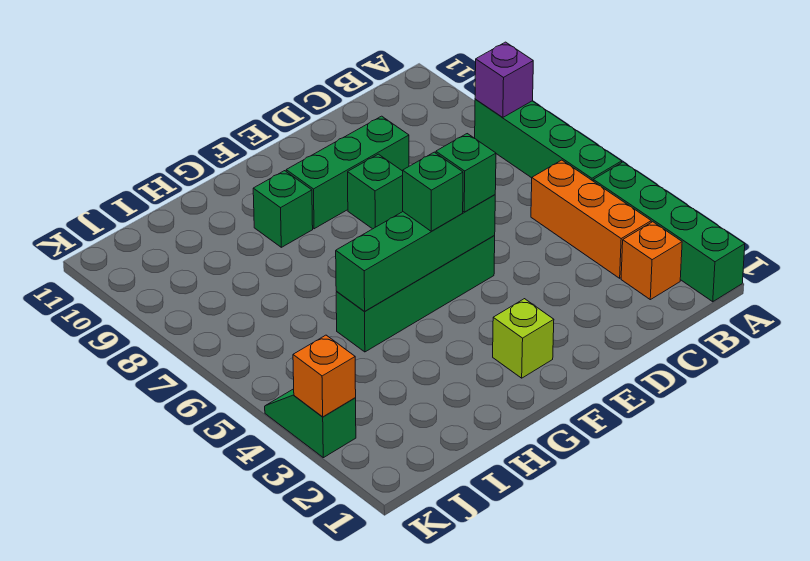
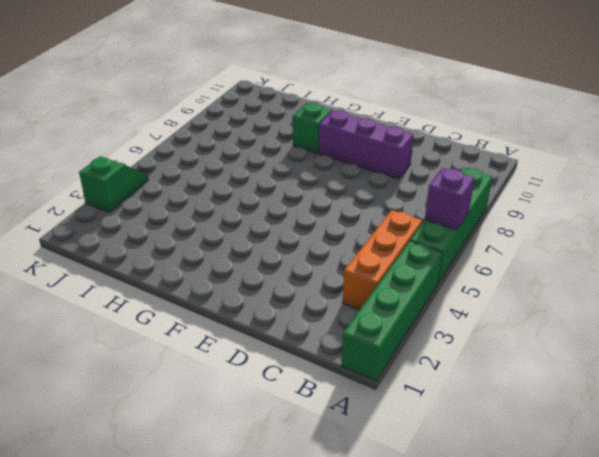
purple 1x1 brick [425,168,475,230] -> purple 1x1 brick moved to [475,42,533,117]
purple 1x3 brick [319,111,414,179] -> green 1x3 brick [286,116,409,229]
none -> orange 1x1 brick [621,222,682,300]
none -> green 1x4 brick [336,235,495,352]
none -> green 1x1 brick [348,154,403,229]

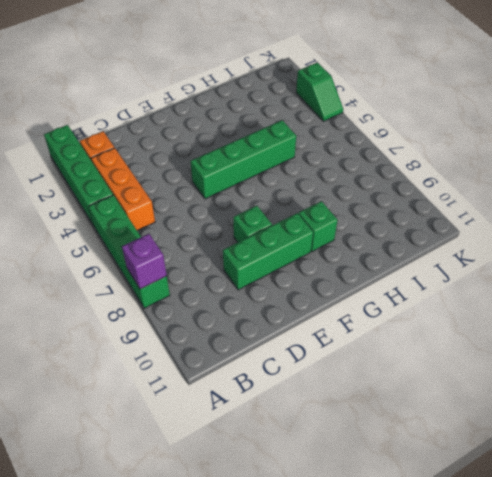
none -> lime 1x1 brick [493,299,554,378]
none -> green 1x4 brick [336,195,495,311]
none -> orange 1x1 brick [293,335,356,417]

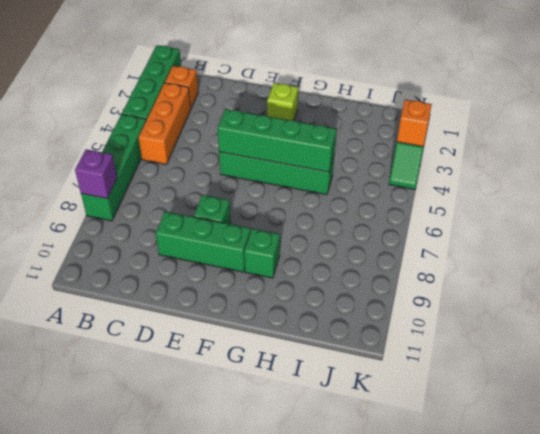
none -> green 1x1 brick [436,134,496,212]
none -> green 1x1 brick [403,152,463,231]

